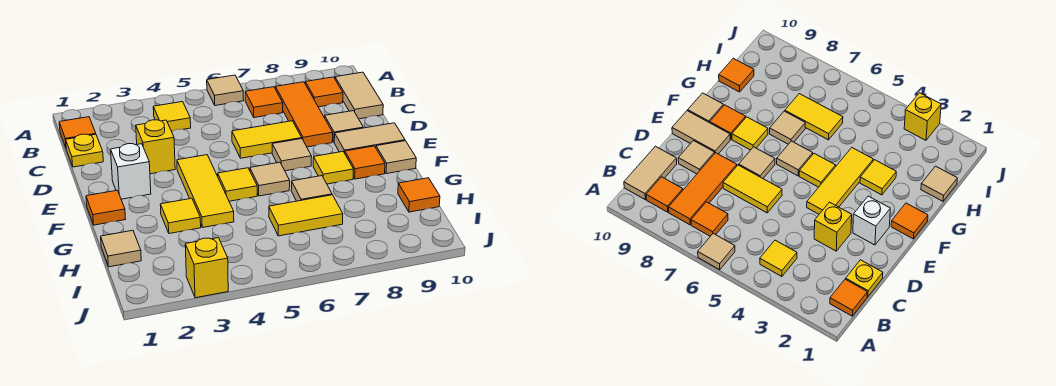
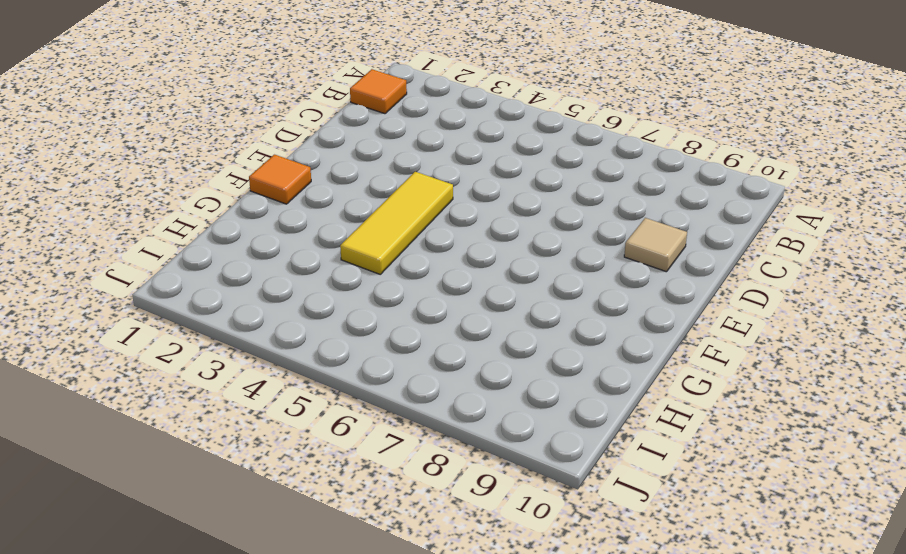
none -> tan 1x1 tile [207,75,244,106]
none -> yellow 1x1 tile [153,102,191,131]
none -> orange 1x1 tile [245,87,283,118]

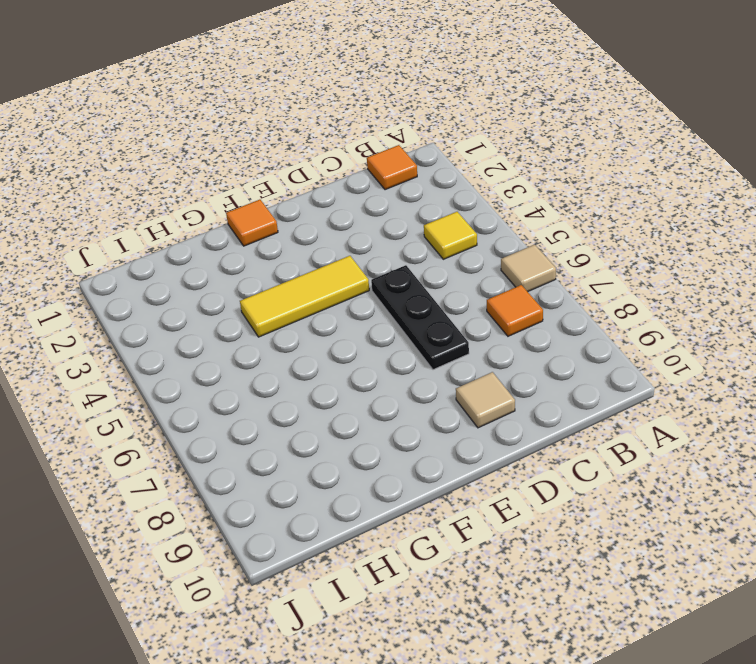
black 1x3 plate [371,265,469,370] -> yellow 1x2 tile [232,121,302,158]
none -> orange 1x3 tile [275,82,333,147]
none -> orange 1x1 tile [305,77,343,107]
none -> tan 1x2 tile [335,72,383,119]

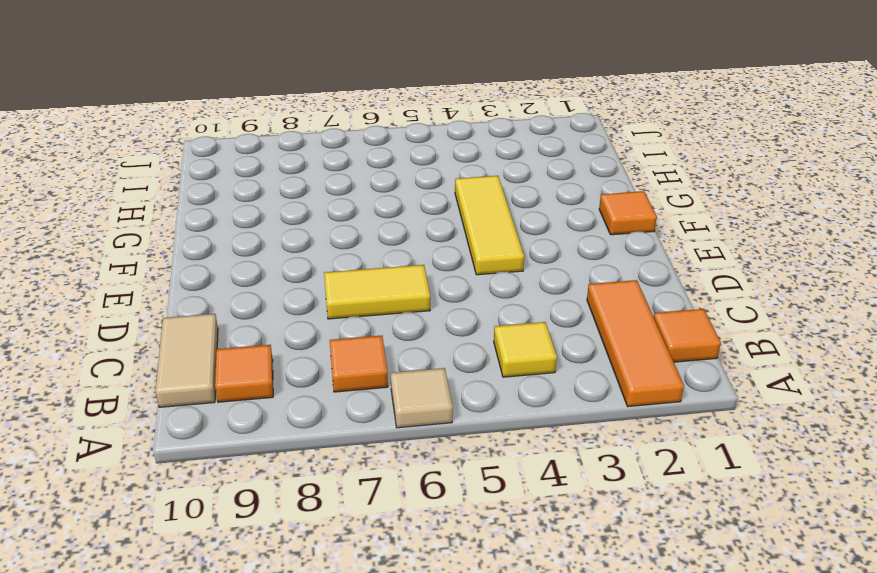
orange 1x3 tile [587,280,684,407] -> orange 1x3 tile moved to [275,82,333,147]
none -> yellow 1x1 plate [66,134,103,167]
none -> yellow 1x1 brick [136,120,175,174]
none -> tan 1x1 tile [325,111,363,142]

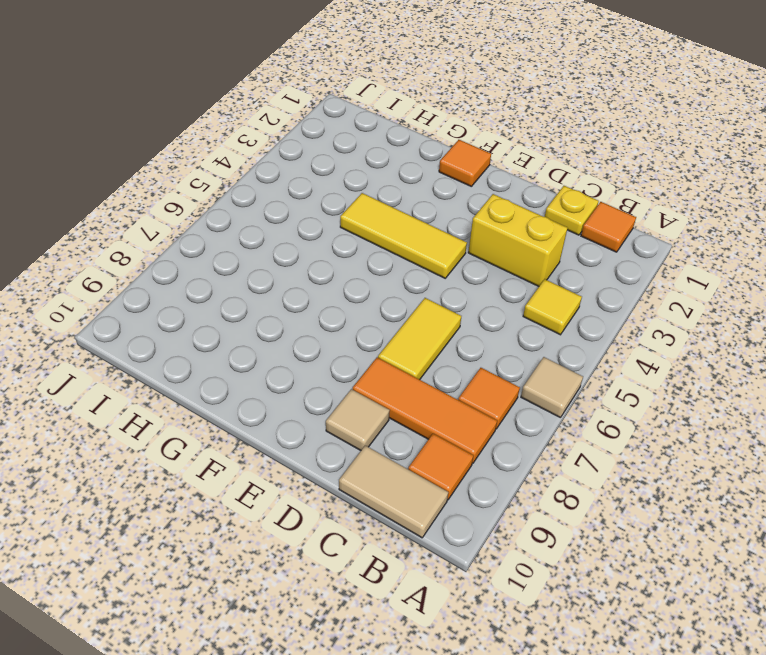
yellow 1x2 brick [468,194,568,286] -> yellow 1x1 brick [136,120,175,174]
none -> white 1x1 brick [111,144,151,199]
none -> tan 1x1 tile [272,139,312,171]
none -> tan 1x2 tile [334,123,405,153]

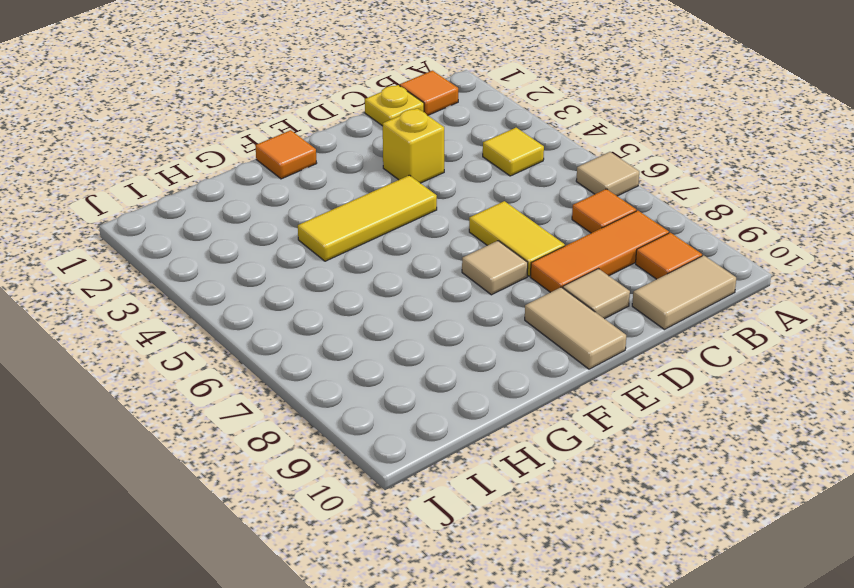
none -> white 1x1 brick [111,144,151,199]
none -> yellow 1x1 tile [218,168,257,201]
none -> tan 1x1 tile [250,162,290,196]

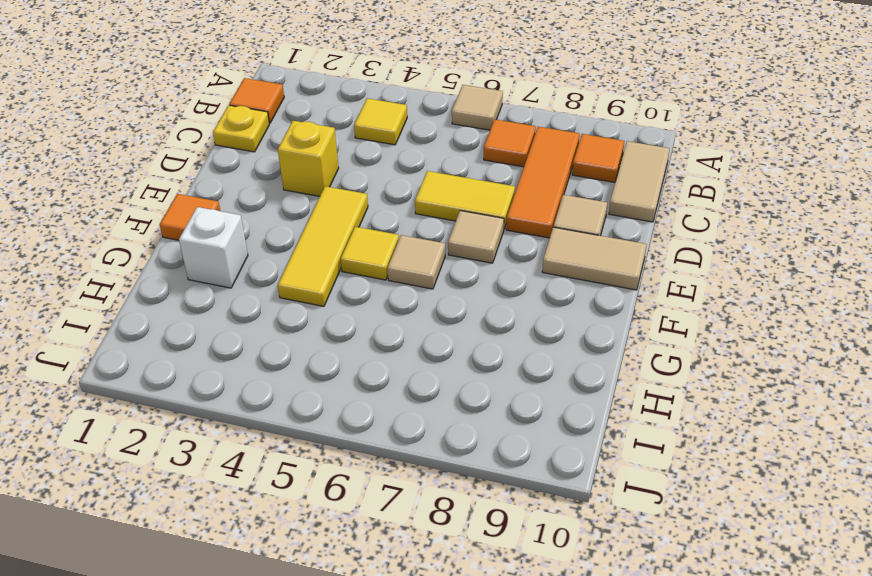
white 1x1 brick [179,207,248,288] -> white 1x1 brick moved to [111,144,151,199]
none -> yellow 1x1 tile [313,152,353,184]
none -> orange 1x1 tile [345,146,385,179]
none -> tan 1x1 tile [376,141,416,174]

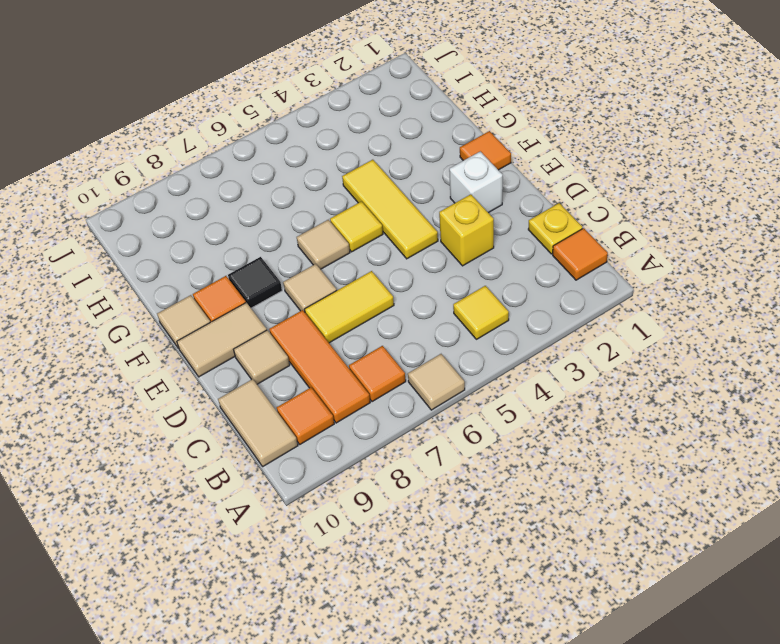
black 1x1 tile [228,257,282,308] -> yellow 1x1 tile [313,152,353,184]
none -> yellow 1x1 tile [160,198,201,234]
none -> tan 1x1 tile [291,176,332,201]
none -> tan 1x1 tile [101,230,141,267]

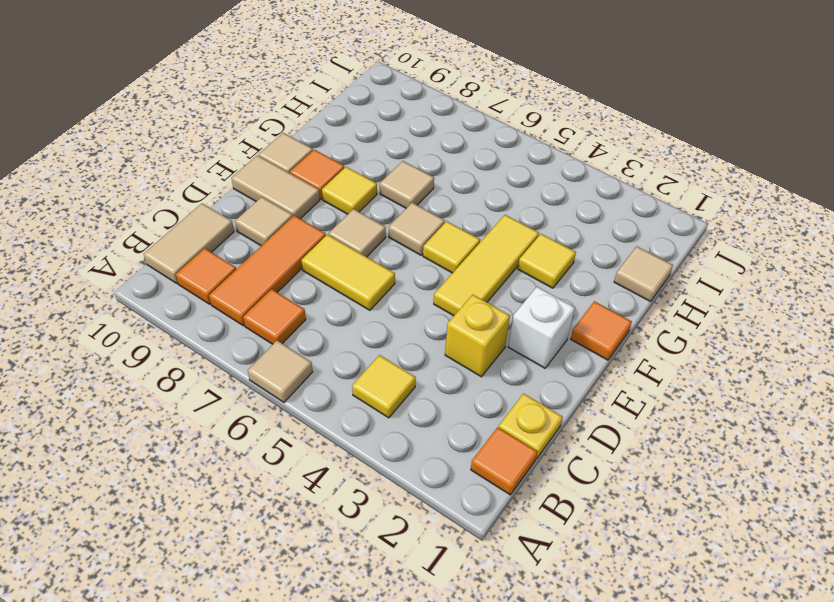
none -> yellow 1x2 tile [269,195,343,236]
none -> orange 1x1 tile [398,178,440,212]
none -> yellow 1x1 brick [185,238,228,298]

